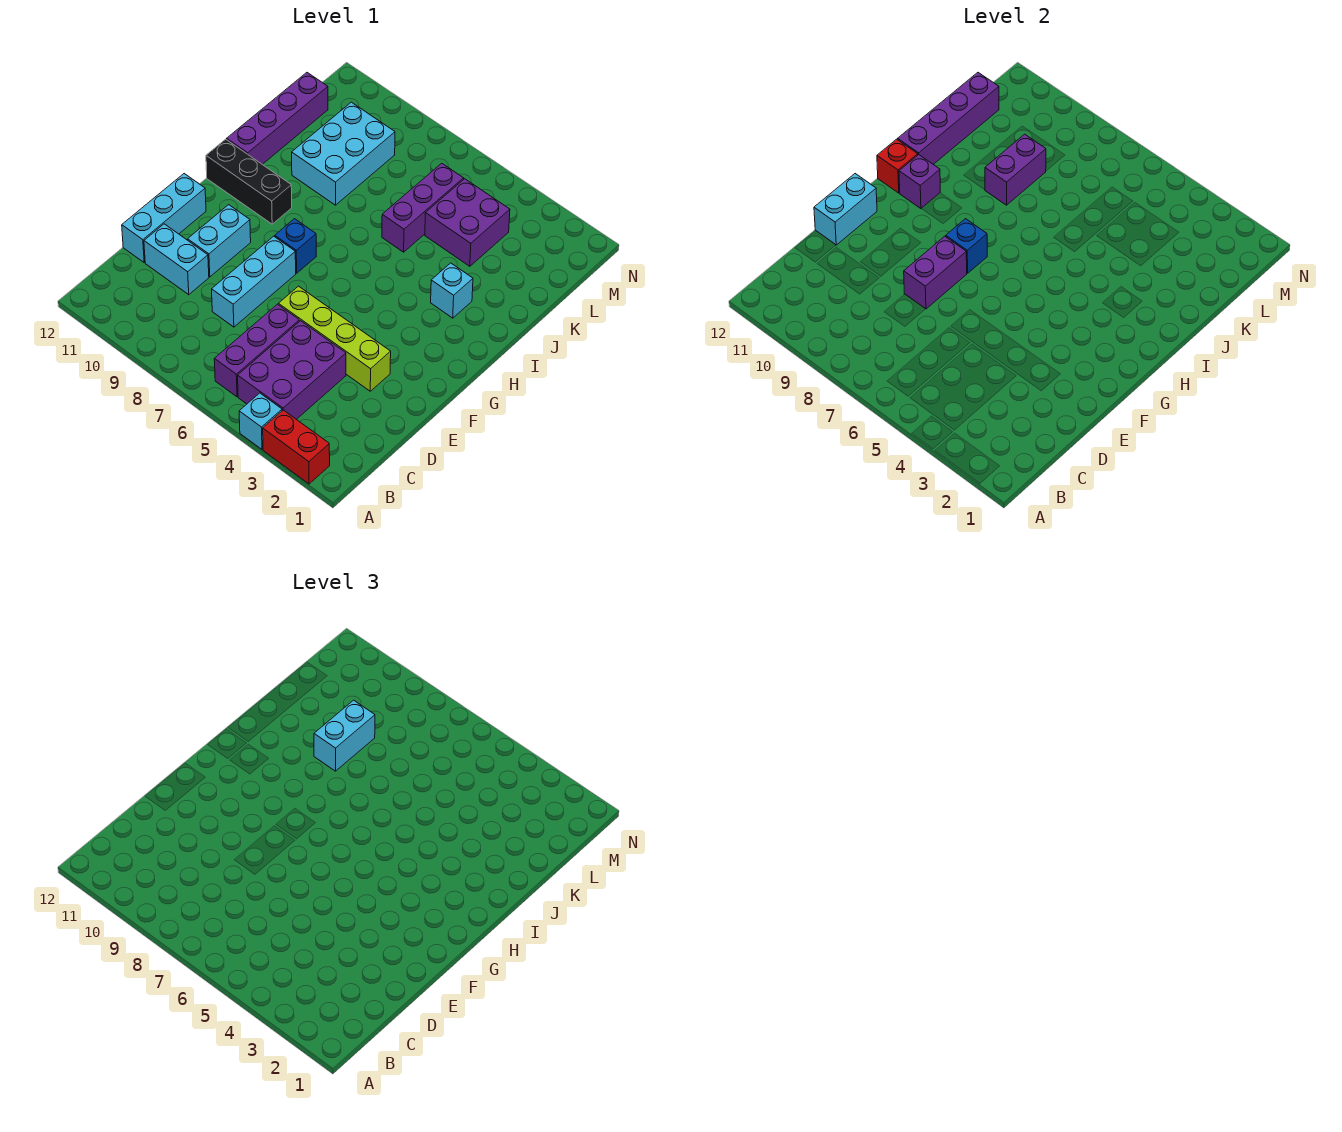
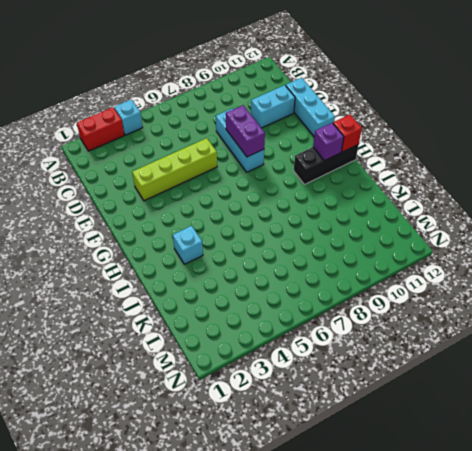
none -> purple 2x3 brick [238,321,346,419]
none -> purple 1x3 brick [214,304,299,397]
none -> cyan 1x2 brick [188,205,251,277]

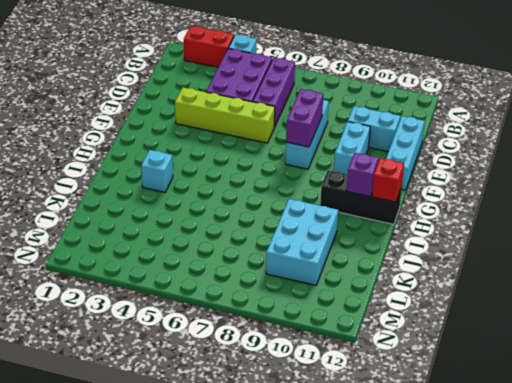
none -> blue 1x1 brick [275,219,316,273]
none -> purple 1x4 brick [227,73,328,164]
none -> purple 1x3 brick [382,163,464,252]

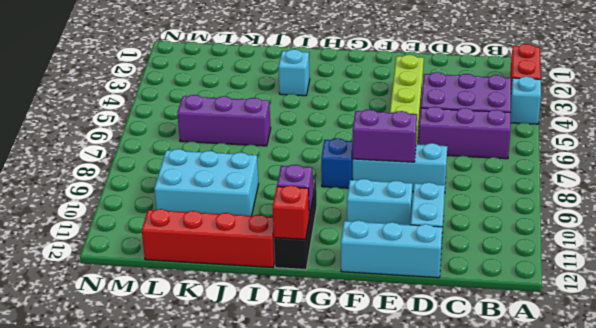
red 1x4 brick [142,209,275,268] -> purple 1x4 brick [227,73,328,164]
none -> purple 2x2 brick [425,179,510,266]
none -> cyan 1x2 brick [814,174,877,245]
none -> blue 1x1 brick [946,219,987,273]

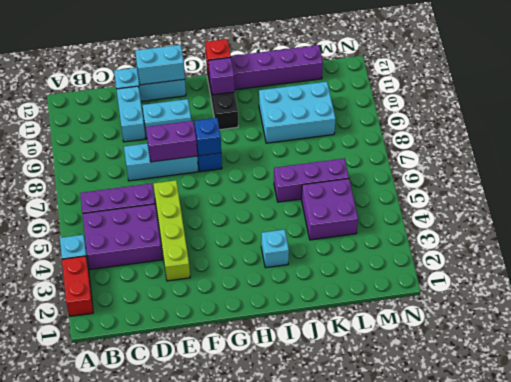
none -> purple 1x4 brick [898,73,999,164]
none -> purple 1x2 brick [985,134,1046,205]
none -> cyan 1x2 brick [314,700,375,771]

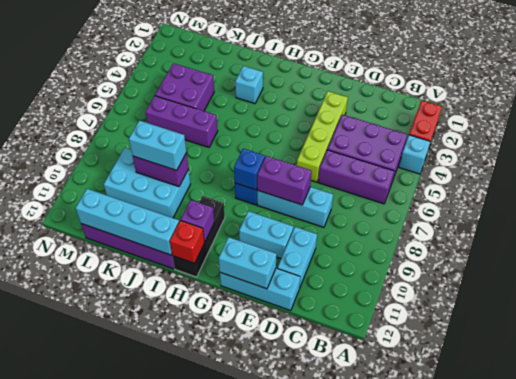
cyan 1x4 brick [76,189,179,255] -> purple 1x4 brick [898,73,999,164]

